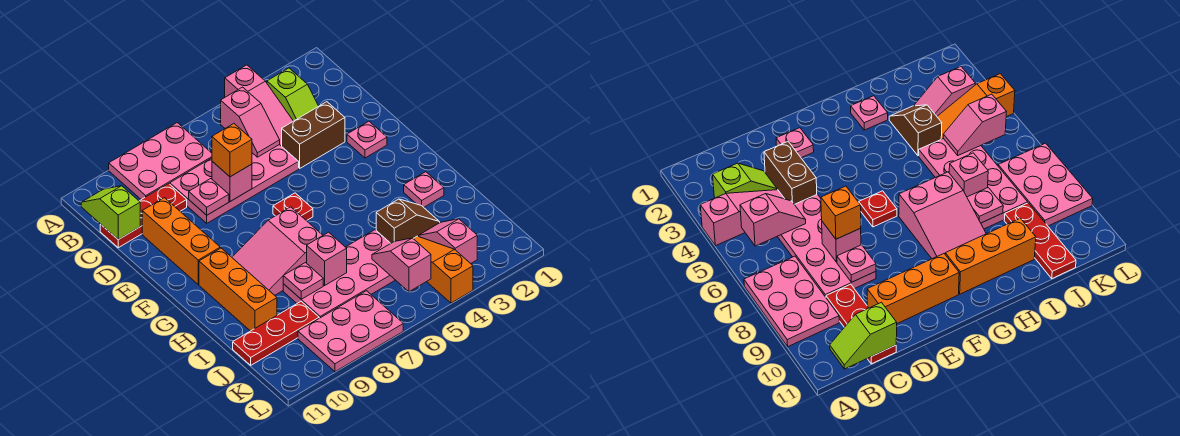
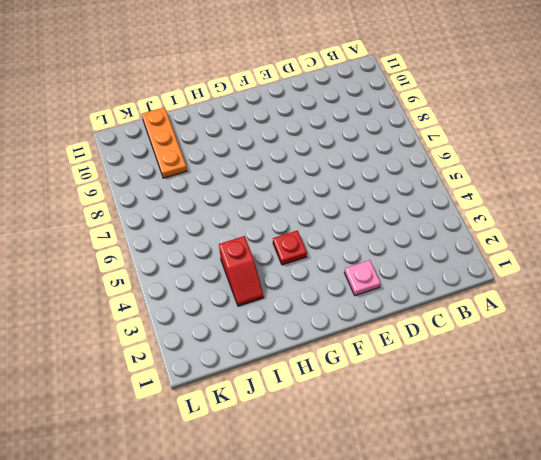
red 1x1 plate [273,230,307,265] -> red 1x1 plate moved to [273,193,313,221]
red 1x2 slope [219,236,264,306] -> brown 1x2 slope [376,199,440,243]
orange 1x3 plate [142,107,187,178] -> red 1x3 plate [233,301,319,365]
none -> pink 1x3 slope [225,65,293,146]
none -> pink 2x3 plate [109,123,212,200]
none -> lime 1x2 slope [267,68,318,121]

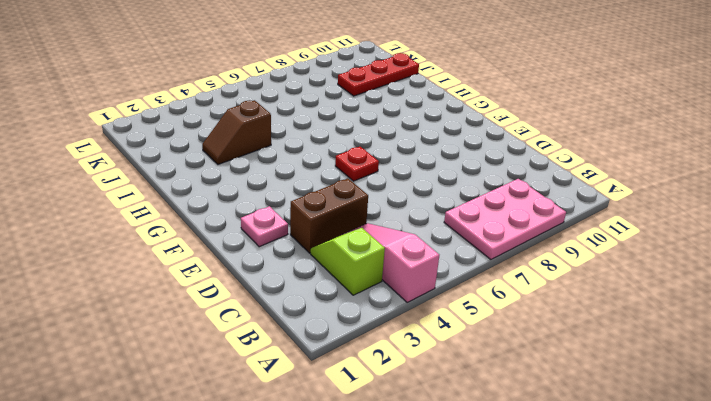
none -> pink 2x4 plate [170,145,299,223]
none -> red 1x3 plate [100,184,187,248]
none -> orange 1x3 brick [142,198,220,284]

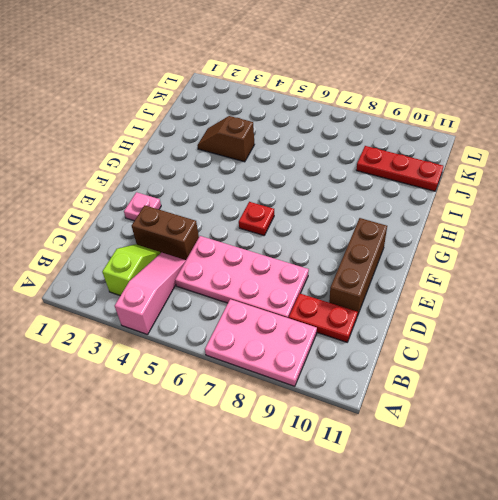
red 1x2 plate [289,293,358,342] -> red 1x3 plate [100,184,187,248]
brown 1x3 brick [329,218,387,316] -> orange 1x3 brick [142,198,220,284]
none -> pink 2x3 slope [232,207,323,295]
none -> orange 1x3 brick [199,248,277,331]
none -> pink 1x1 plate [404,172,444,207]

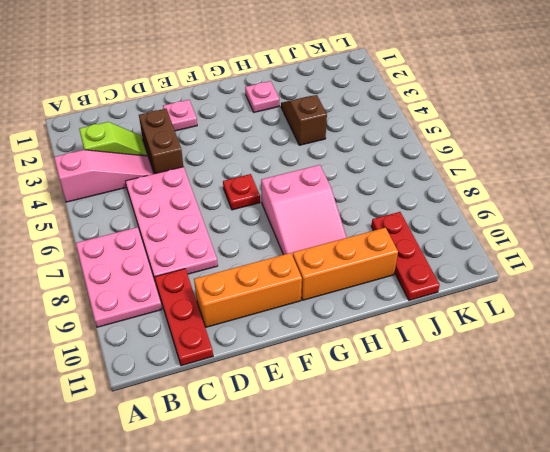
none -> pink 2x4 plate [283,230,395,318]
none -> pink 1x2 slope [418,219,477,263]
none -> orange 1x3 slope [413,236,473,303]

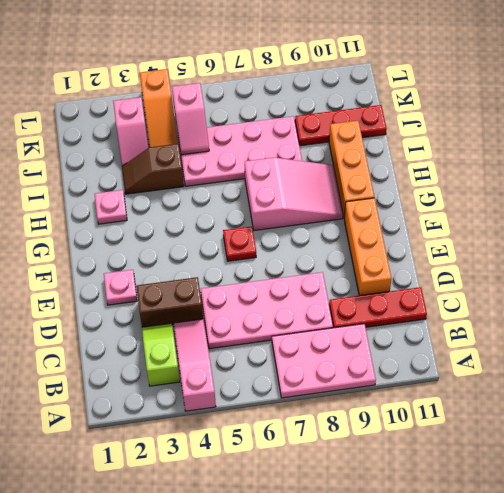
none -> pink 2x3 plate [298,291,403,372]
none -> pink 1x2 slope [221,87,280,157]
none -> lime 1x2 slope [81,186,140,240]

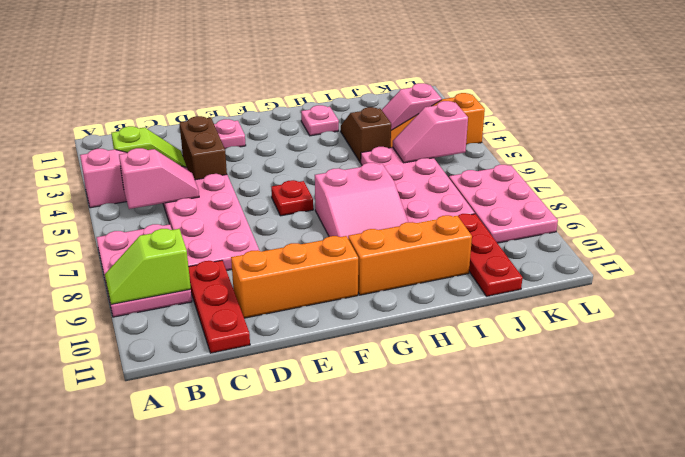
lime 1x2 slope [105,229,191,304] -> lime 1x2 slope moved to [81,186,140,240]
none -> pink 1x1 brick [212,161,252,201]
none -> pink 1x1 plate [189,179,229,215]
none -> pink 1x1 brick [307,232,347,285]

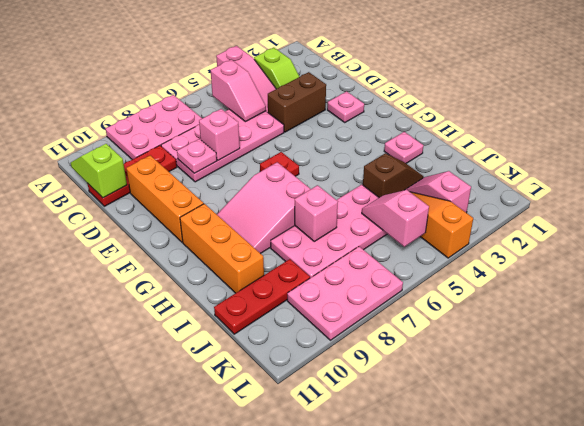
none -> pink 1x1 plate [283,263,323,299]
none -> orange 1x1 brick [212,124,252,177]

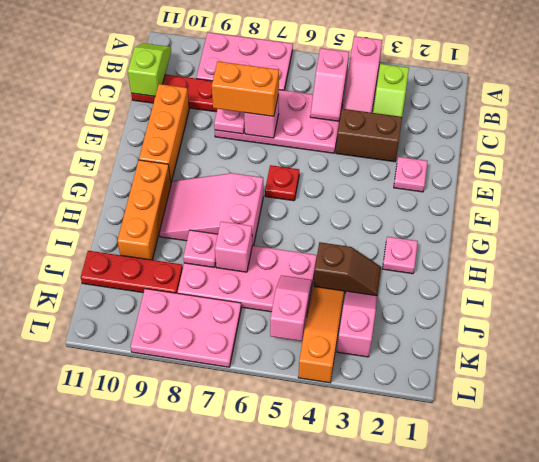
orange 1x2 brick [212,61,279,116] -> orange 1x1 brick [212,124,252,177]

